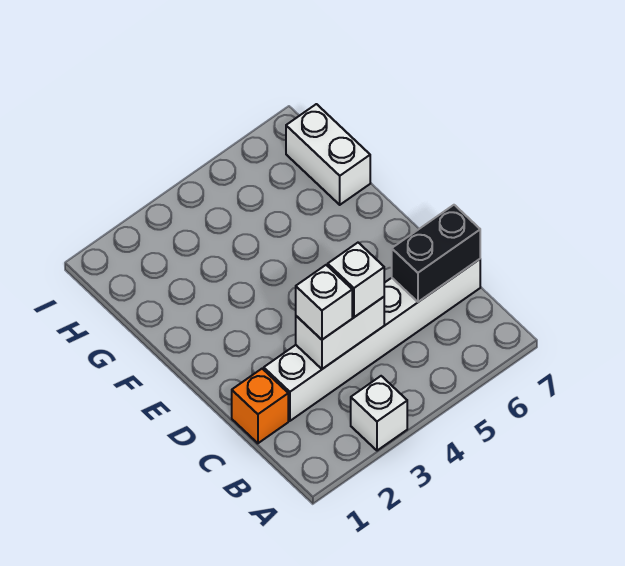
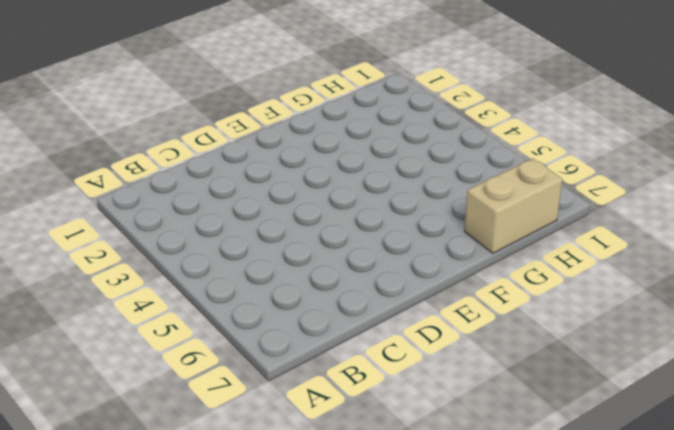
tan 1x2 brick [465,158,562,253] -> white 1x2 brick [286,104,370,205]
none -> white 1x1 brick [351,376,407,451]
none -> orange 1x1 brick [232,369,288,443]

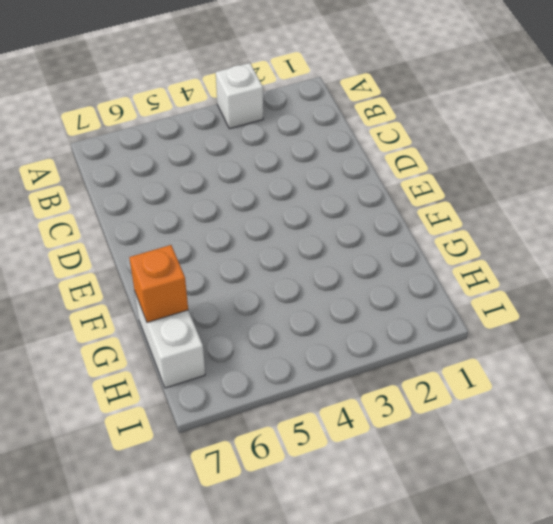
orange 1x1 brick [129,245,188,322] -> orange 1x1 brick moved to [232,369,288,443]
none -> white 1x6 brick [264,259,480,421]
none -> white 1x2 brick [296,297,384,369]

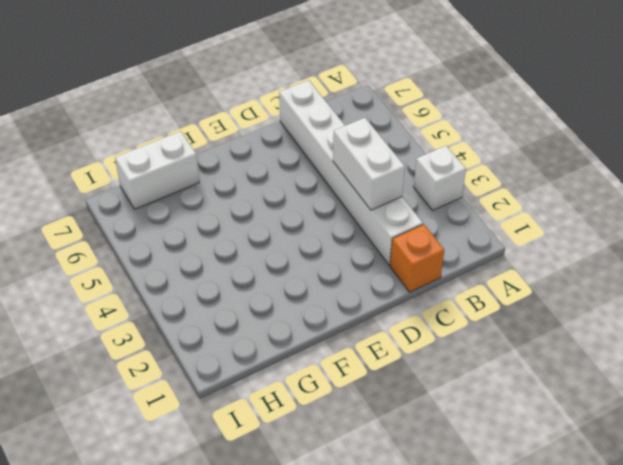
none -> black 1x2 brick [392,205,480,302]
none -> white 1x1 brick [296,265,352,340]

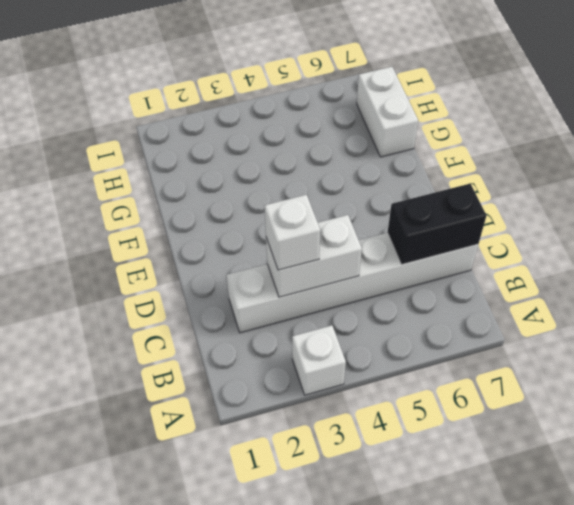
none -> orange 1x1 brick [232,369,288,443]
none -> white 1x1 brick [328,243,384,317]

